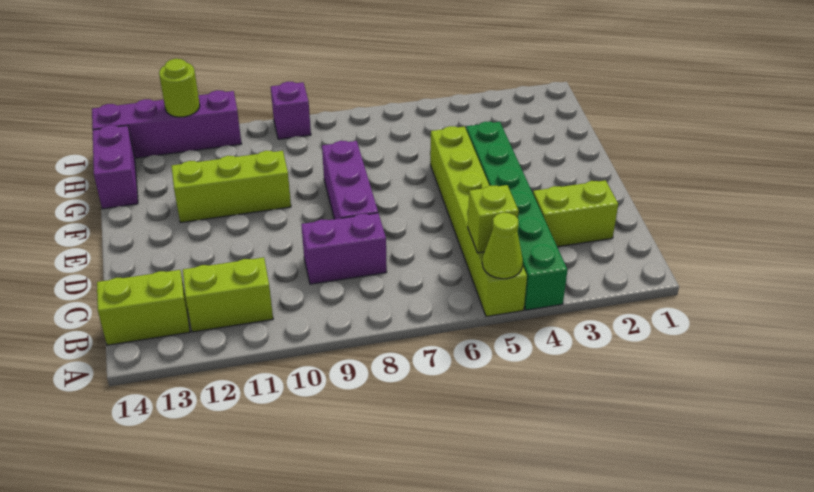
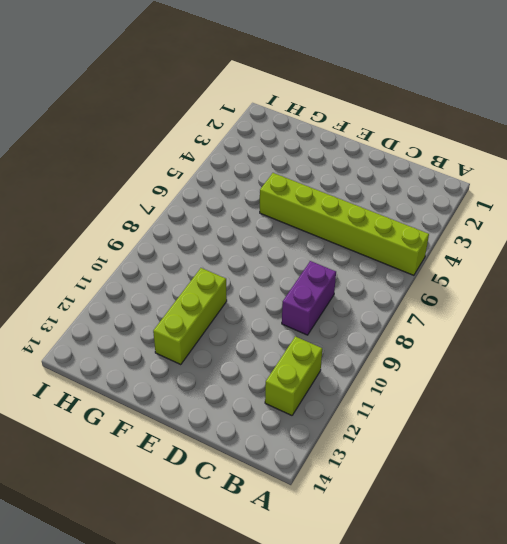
none -> green 1x6 brick [466,122,567,310]
none -> lime 1x2 brick [97,270,190,345]
none -> lime 1x2 brick [533,180,618,247]

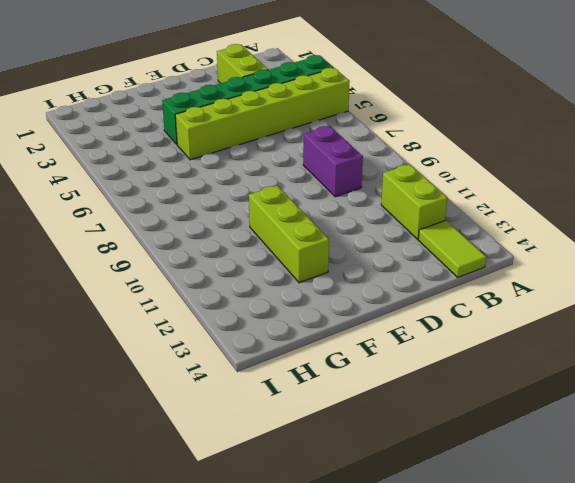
lime 1x2 tile [418,220,486,277] -> lime 1x2 brick [97,270,190,345]
none -> purple 1x3 brick [322,141,378,219]
none -> purple 1x2 brick [93,125,138,209]
none -> purple 1x1 brick [271,82,311,139]

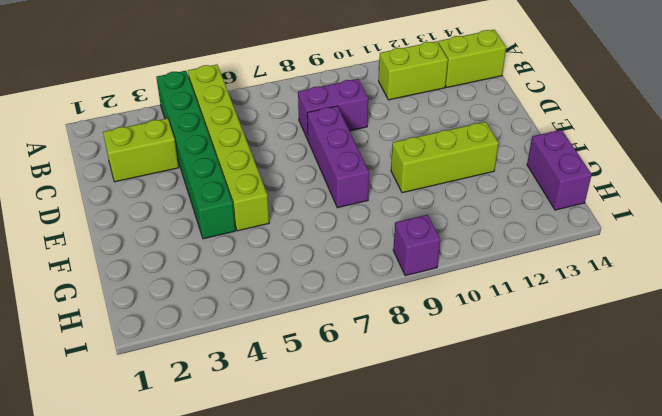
none -> purple 1x4 brick [92,90,241,158]
none -> lime 1x1 cone [482,213,523,279]
none -> lime 1x1 brick [468,185,519,253]

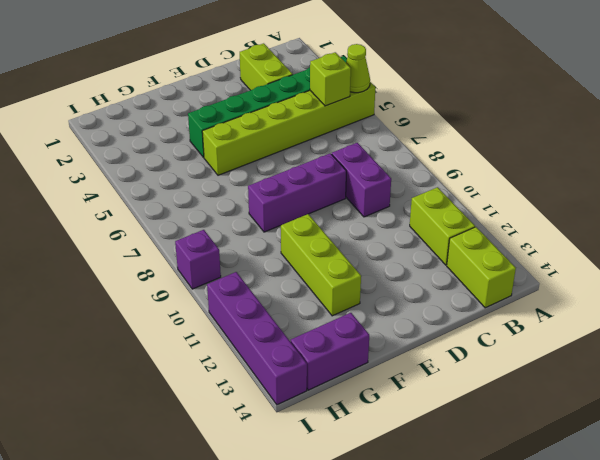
none -> lime 1x1 round brick [159,59,200,117]

